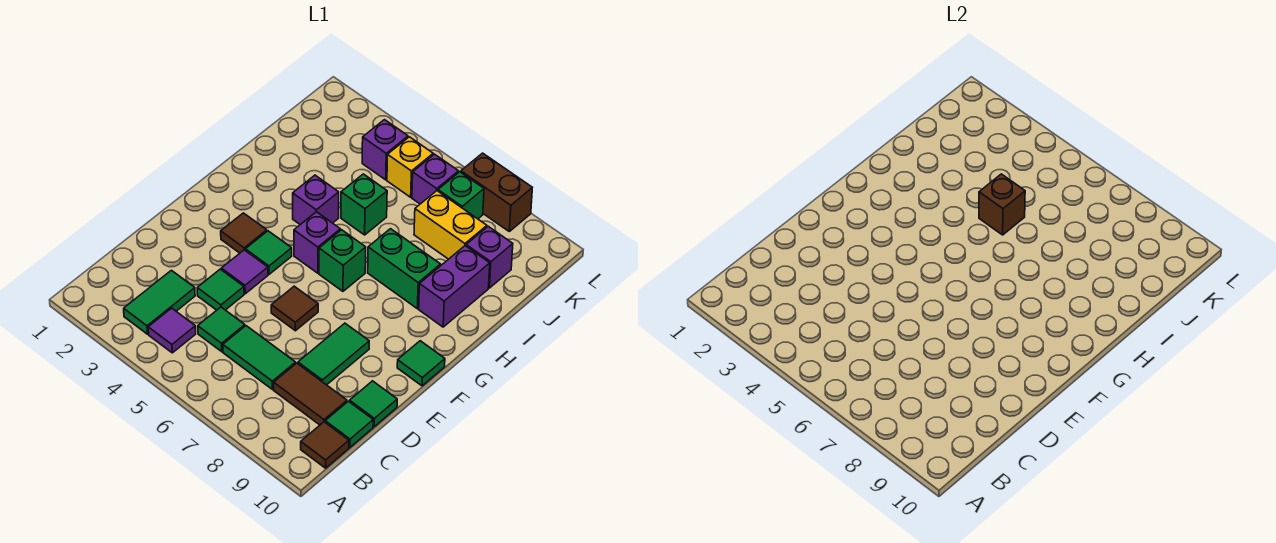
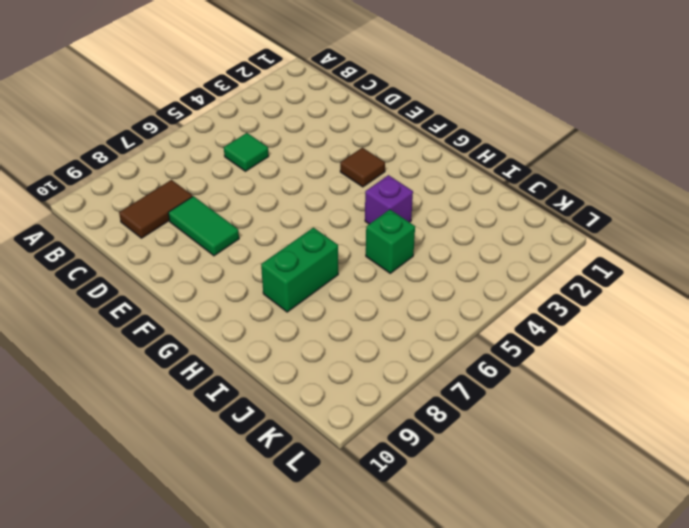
none -> green 1x2 tile [124,270,195,334]
none -> purple 1x1 tile [148,308,196,353]
none -> brown 1x1 tile [301,422,349,468]

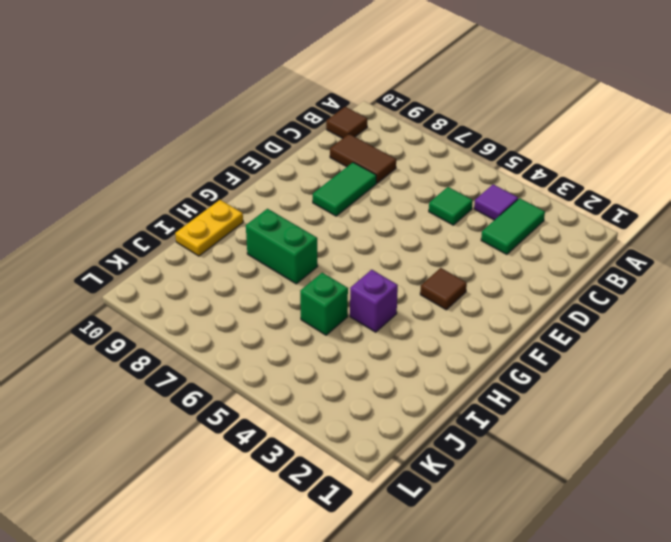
yellow 1x2 plate [175,200,243,256] -> none
none -> green 1x2 tile [223,326,296,389]
none -> green 1x1 tile [325,401,373,447]
none -> green 1x1 tile [197,269,244,310]

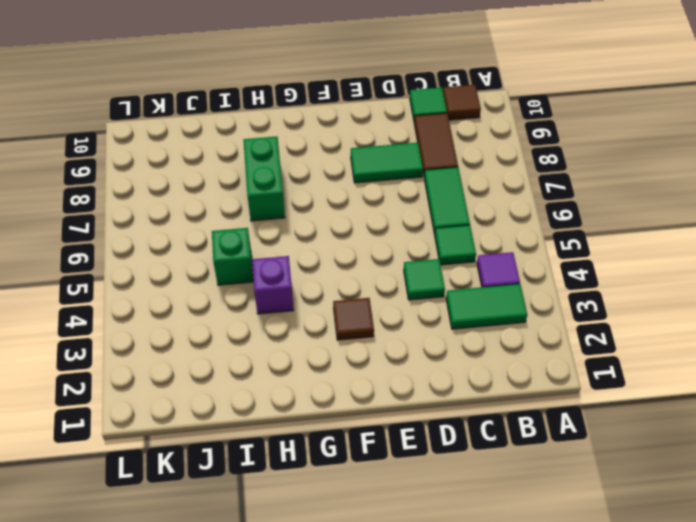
none -> green 1x1 tile [350,381,397,427]
none -> purple 1x1 tile [221,250,268,294]
none -> brown 1x1 tile [271,286,318,331]

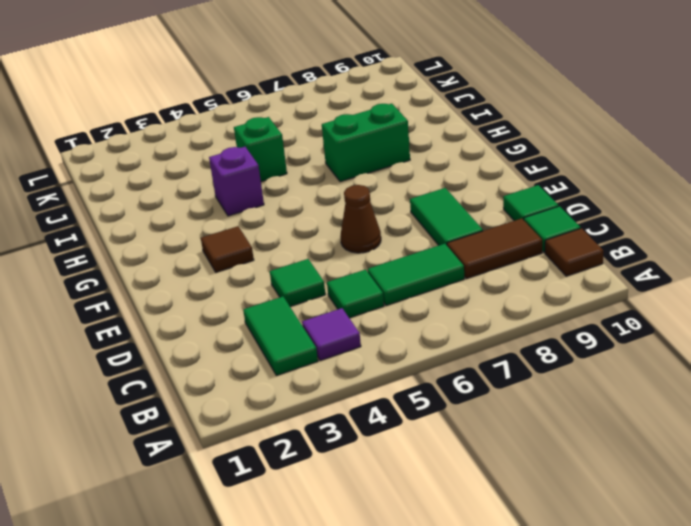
brown 1x1 cone [340,185,381,253] -> brown 1x1 tile [271,286,318,331]
none -> purple 1x1 tile [221,250,268,294]
none -> green 1x1 tile [245,231,292,274]
none -> green 1x1 tile [397,341,445,386]

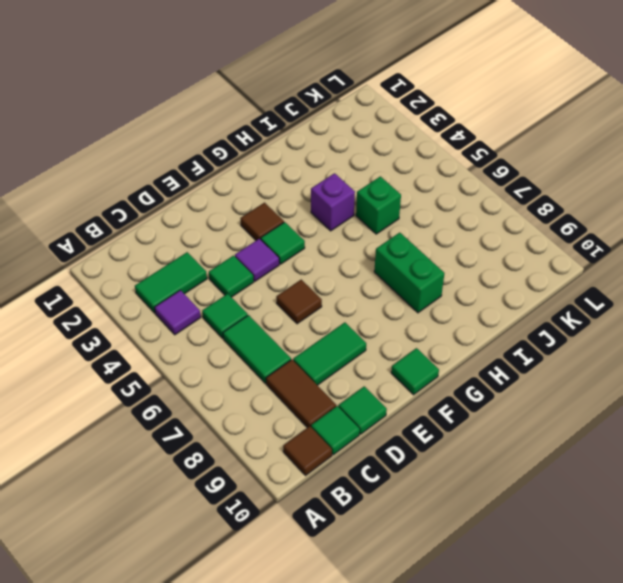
none -> purple 1x1 brick [294,212,340,273]
none -> green 1x1 brick [319,230,366,291]
none -> purple 1x2 brick [419,246,490,327]

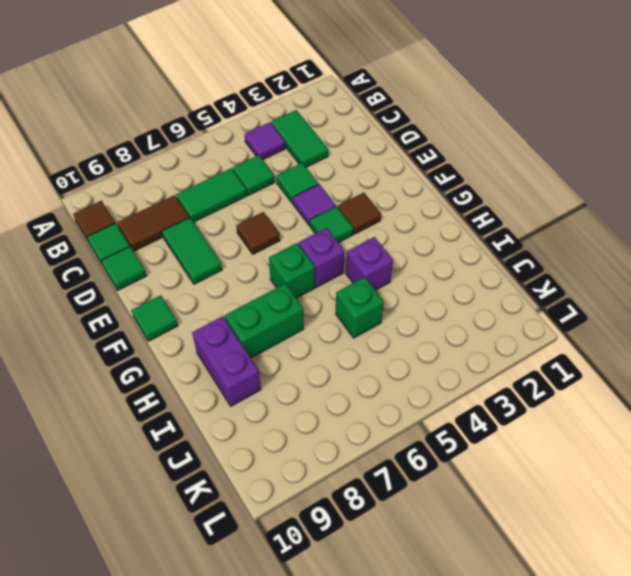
none -> yellow 1x2 brick [414,191,487,259]
none -> purple 1x1 brick [466,226,513,288]
none -> purple 1x1 brick [362,120,408,180]

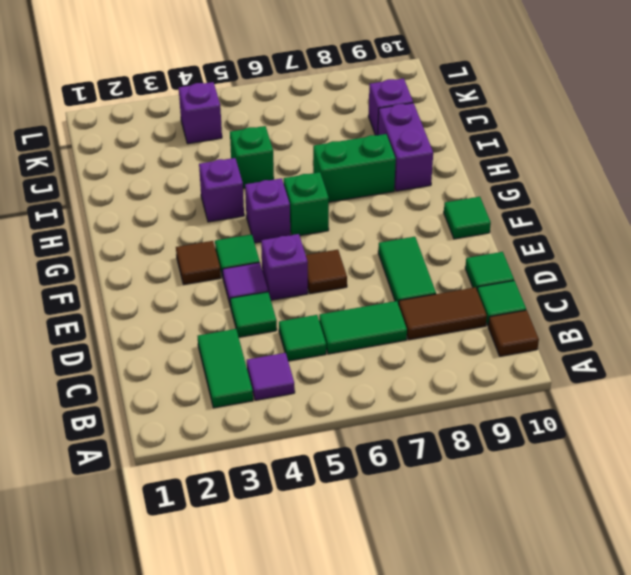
purple 1x1 brick [261,234,308,300] -> purple 1x1 brick moved to [412,154,459,204]
none -> yellow 1x2 brick [414,191,487,259]
none -> yellow 1x1 brick [387,137,433,197]
none -> green 1x1 brick [438,172,484,219]

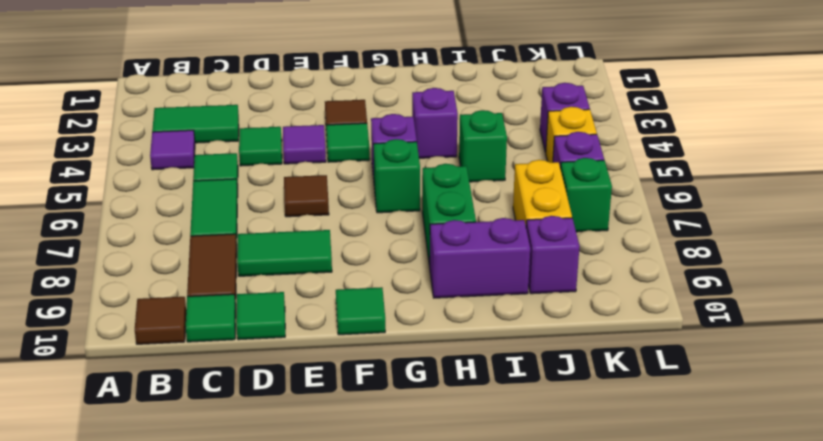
none -> brown 1x2 brick [461,153,532,231]
none -> brown 1x1 brick [979,174,1025,235]

